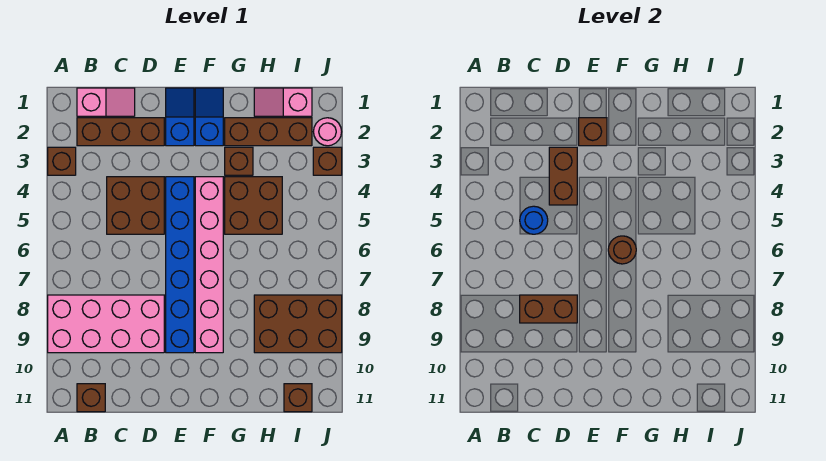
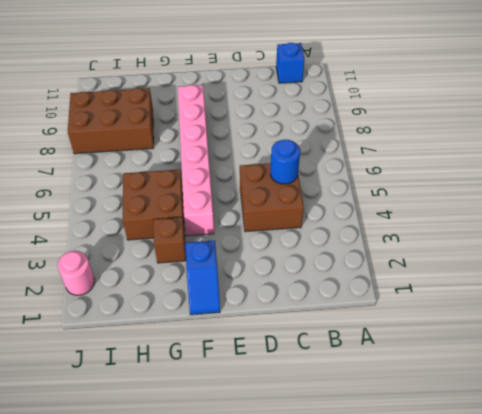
blue 1x1 brick [276,43,304,83] -> brown 1x1 brick [77,384,105,412]
none -> brown 1x1 brick [48,147,76,175]
none -> pink 2x4 brick [48,295,164,353]
none -> pink 1x2 slope [77,88,135,116]

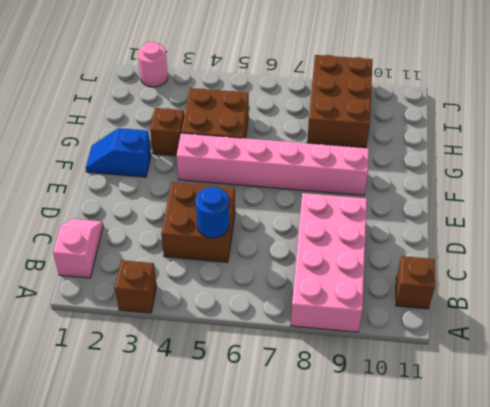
none -> brown 1x3 brick [77,118,164,146]
none -> blue 1x2 slope [166,88,194,146]
none -> blue 1x6 brick [166,177,194,353]

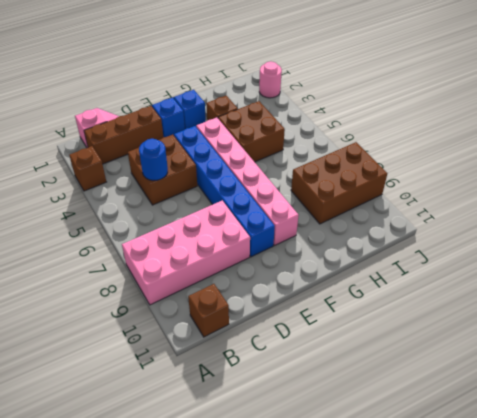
none -> brown 1x3 brick [225,118,312,146]
none -> pink 1x2 slope [254,88,312,116]
none -> brown 1x1 brick [284,384,312,412]

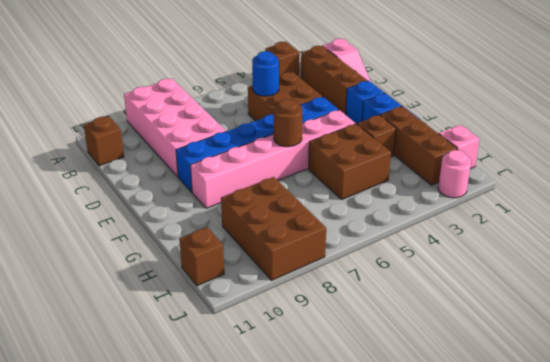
none -> brown 1x1 brick [313,147,342,175]
none -> brown 1x2 brick [520,295,577,323]
none -> brown 1x2 brick [549,147,577,205]

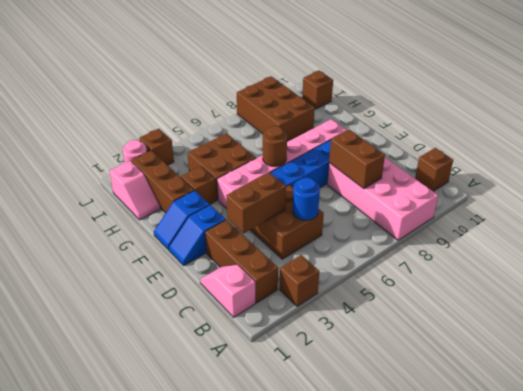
none -> brown 1x1 brick [579,118,607,146]

